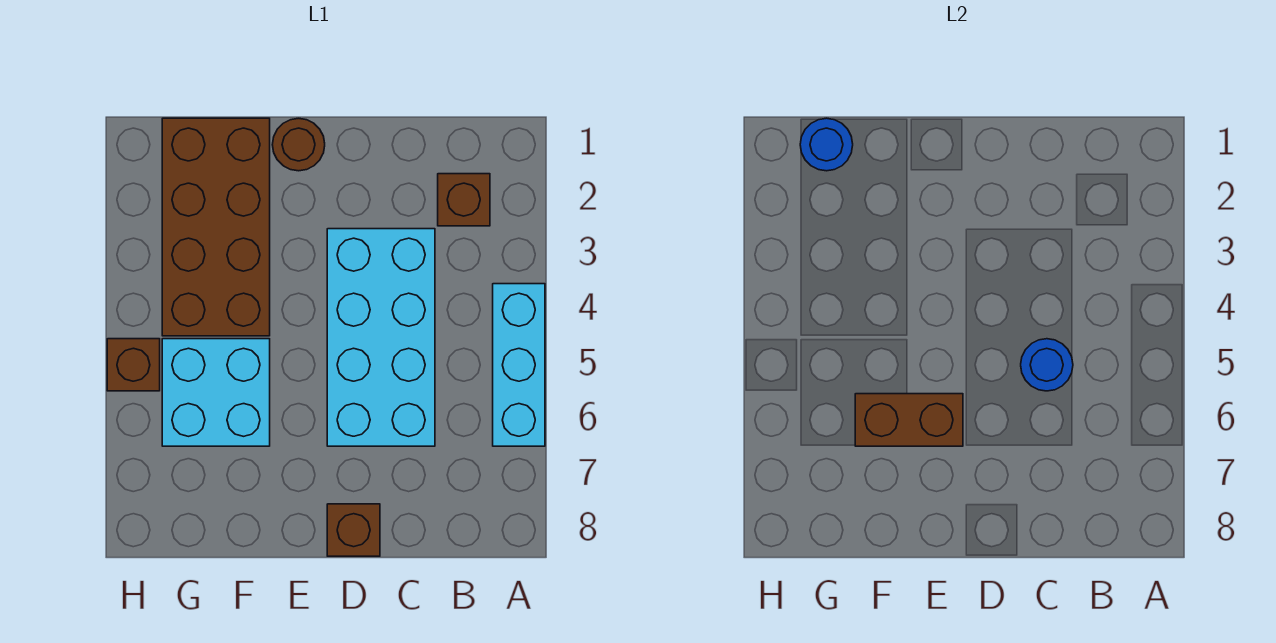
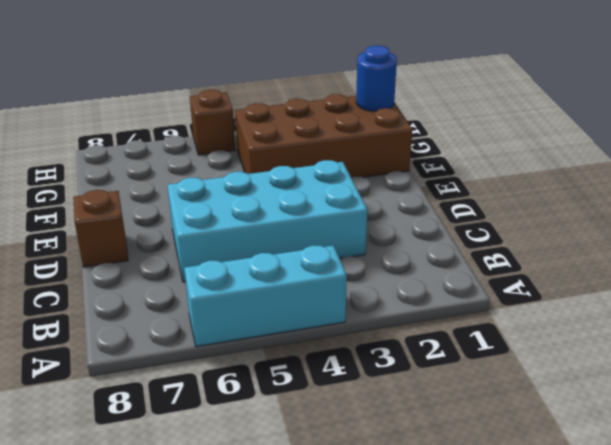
none -> brown 1x1 brick [438,174,490,226]
none -> brown 1x1 round brick [272,118,325,171]

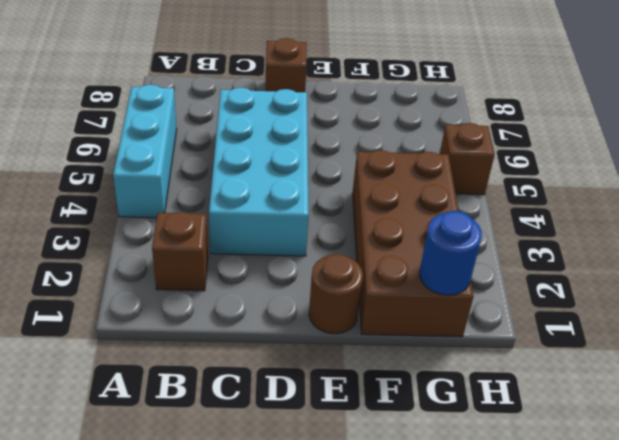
none -> cyan 2x2 brick [162,339,270,446]
none -> blue 1x1 round brick [1021,339,1073,391]

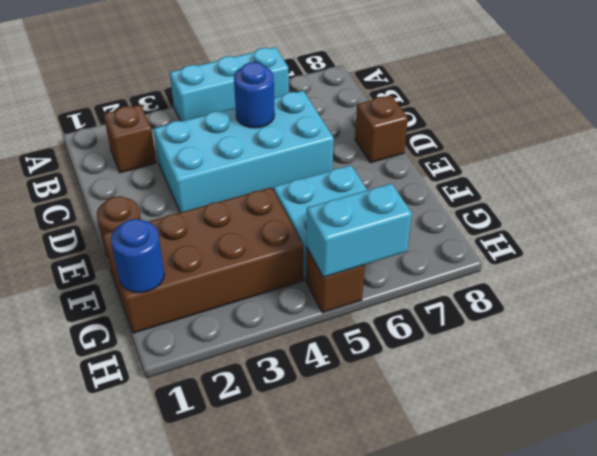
cyan 1x2 brick [306,183,412,277] -> none
none -> brown 1x2 brick [855,394,963,446]

